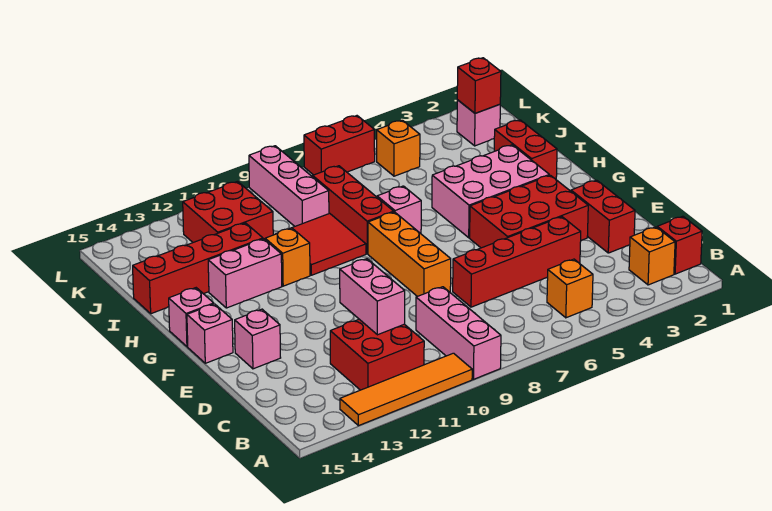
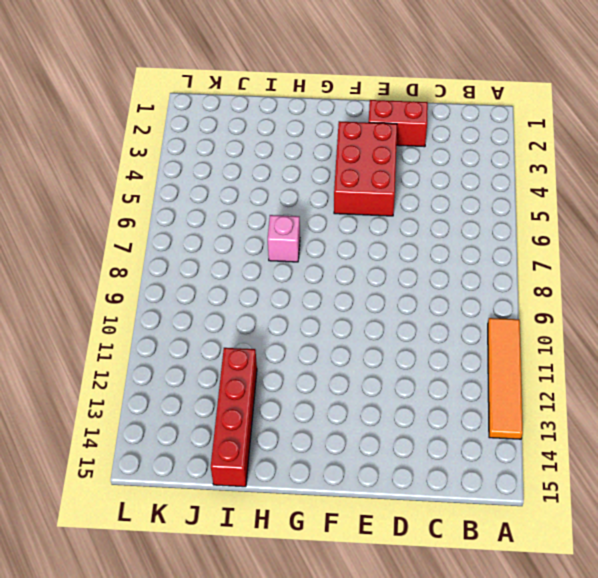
none -> pink 1x3 brick [416,287,501,379]
none -> red 1x1 brick [657,216,702,274]
none -> orange 1x1 brick [629,227,675,285]

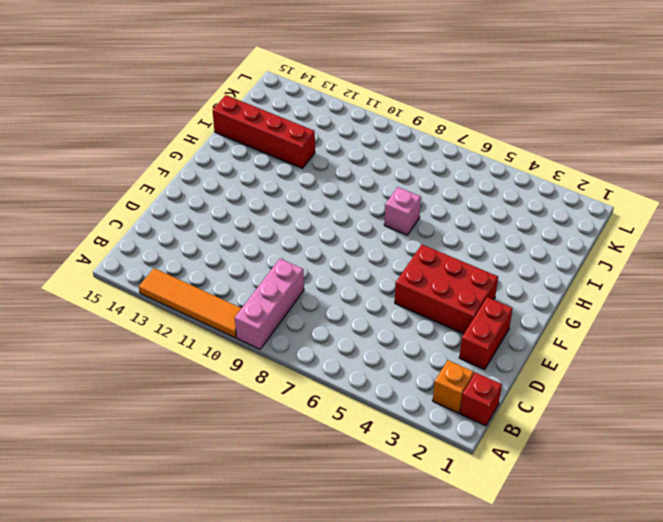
none -> orange 1x1 brick [547,259,593,318]
none -> red 2x2 brick [330,319,424,390]
none -> red 1x4 brick [453,217,581,307]

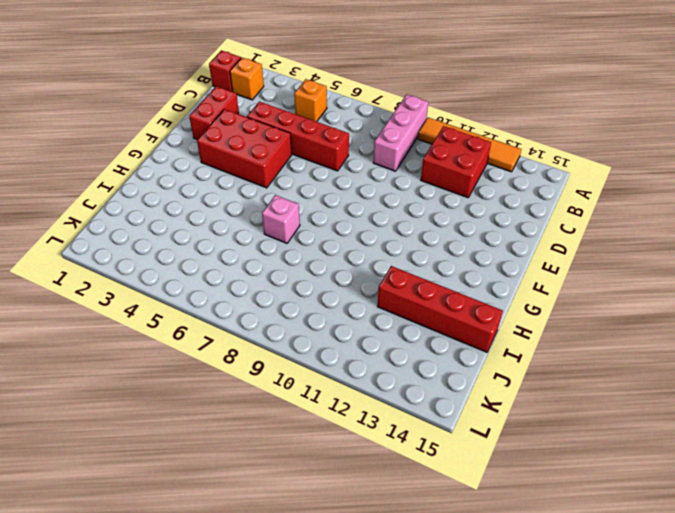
none -> orange 1x3 brick [368,212,451,297]
none -> pink 1x1 brick [235,309,281,369]
none -> pink 1x1 brick [187,304,233,363]

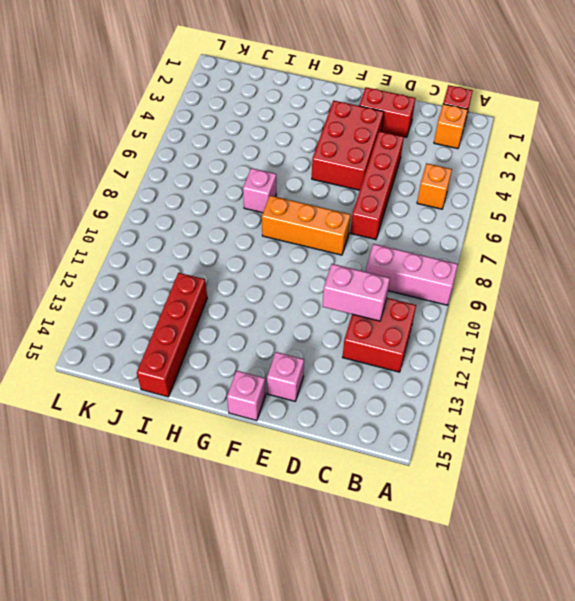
none -> orange 1x4 tile [340,353,472,426]
none -> pink 2x3 brick [432,145,549,238]
none -> pink 1x1 brick [169,288,214,347]

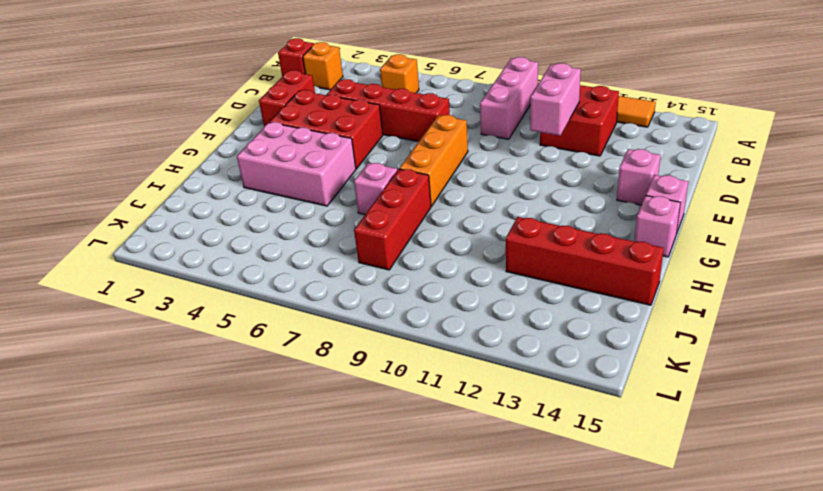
none -> red 1x2 brick [494,120,557,179]
none -> red 2x2 tile [277,213,366,275]
none -> orange 1x1 brick [265,228,310,286]

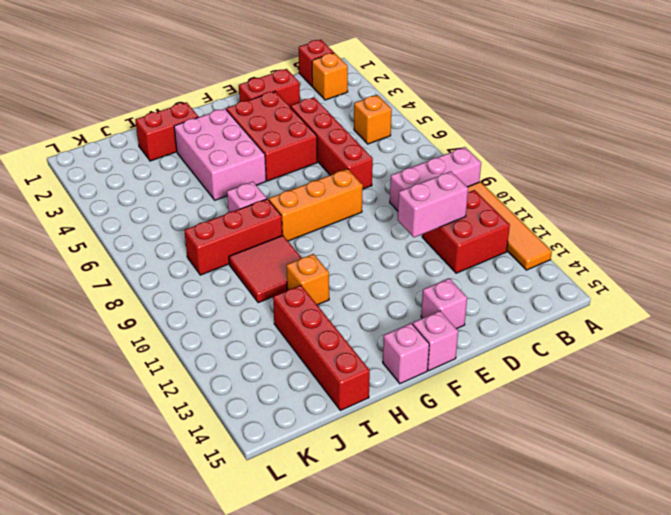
none -> pink 1x2 brick [208,239,282,308]
none -> pink 1x3 brick [249,146,329,226]
none -> red 2x2 brick [183,181,273,242]

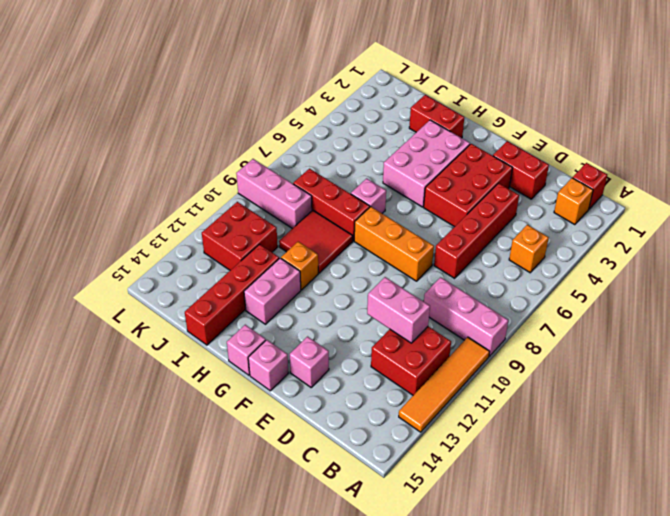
none -> pink 1x1 brick [457,100,500,146]
none -> orange 1x1 brick [377,120,420,176]
none -> red 1x2 brick [304,116,375,175]

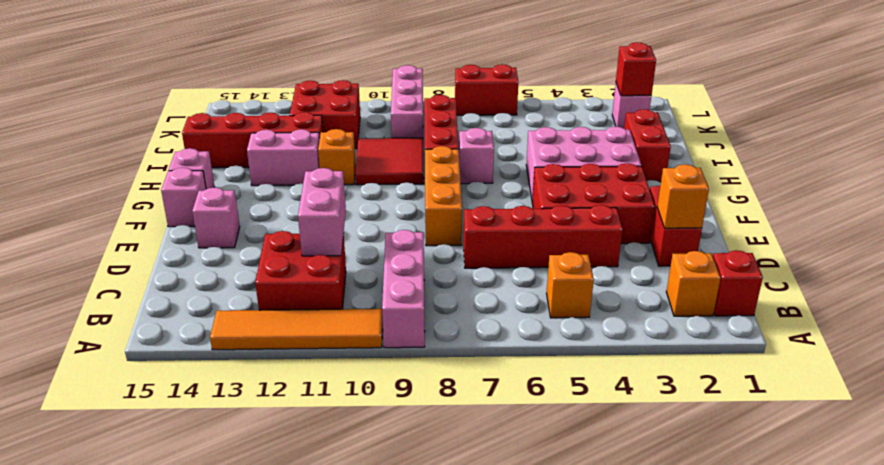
orange 1x1 brick [657,164,709,228] -> orange 1x1 brick moved to [377,120,420,176]

